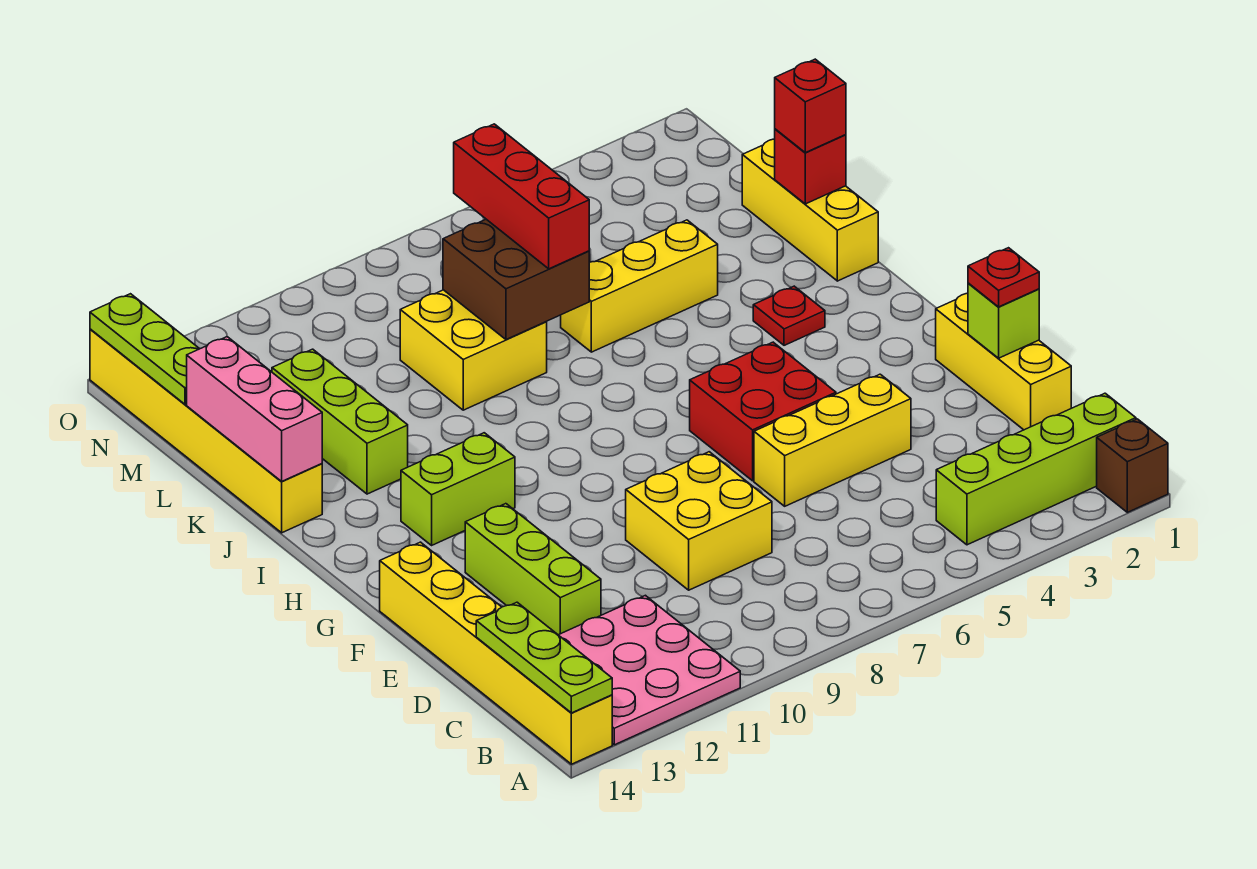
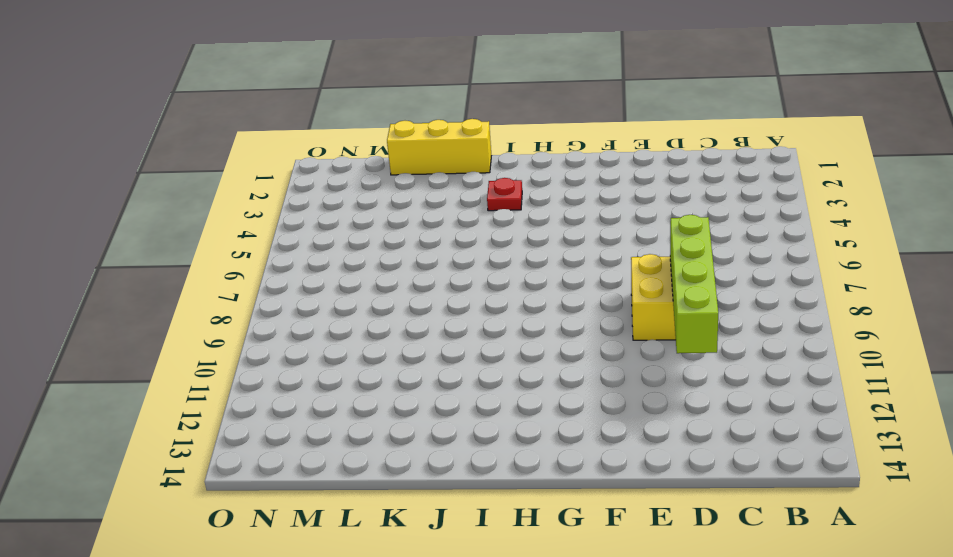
lime 1x4 brick [670,215,718,353] -> lime 1x4 brick moved to [936,393,1136,545]
none -> brown 1x1 brick [1097,419,1168,512]
none -> pink 3x3 plate [559,595,740,745]
none -> yellow 1x6 brick [380,542,612,764]

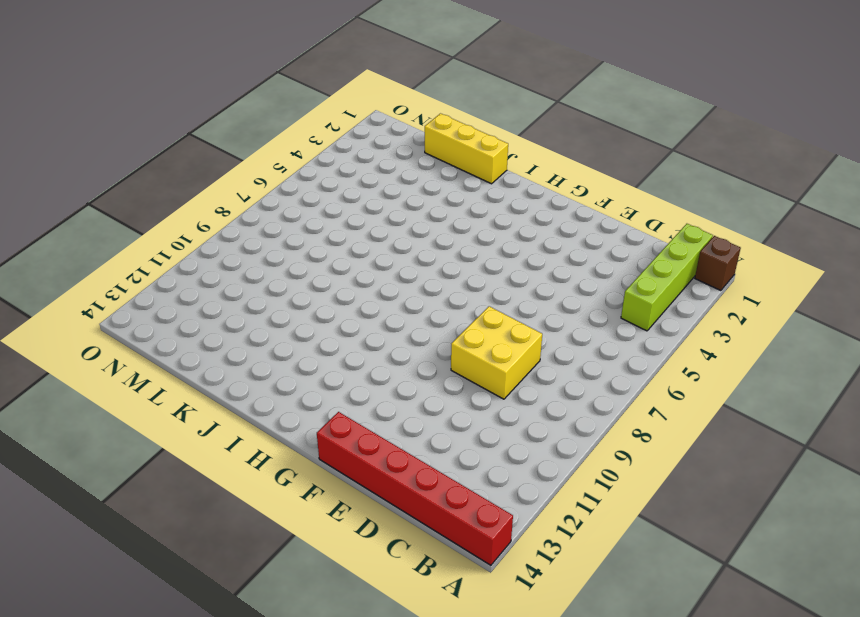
red 1x6 brick [317,412,513,565] -> yellow 1x6 brick [380,542,612,764]
none -> pink 3x3 plate [559,595,740,745]
none -> yellow 1x3 brick [936,293,1071,430]
none -> lime 1x3 brick [465,504,601,635]

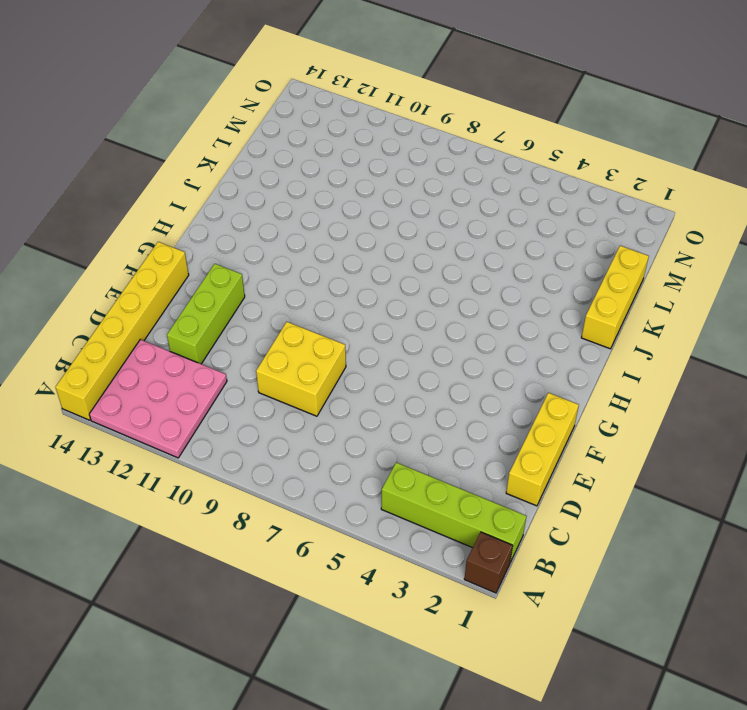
none -> yellow 1x3 brick [754,374,911,506]
none -> red 2x2 brick [690,342,836,481]
none -> lime 1x2 brick [401,433,515,545]

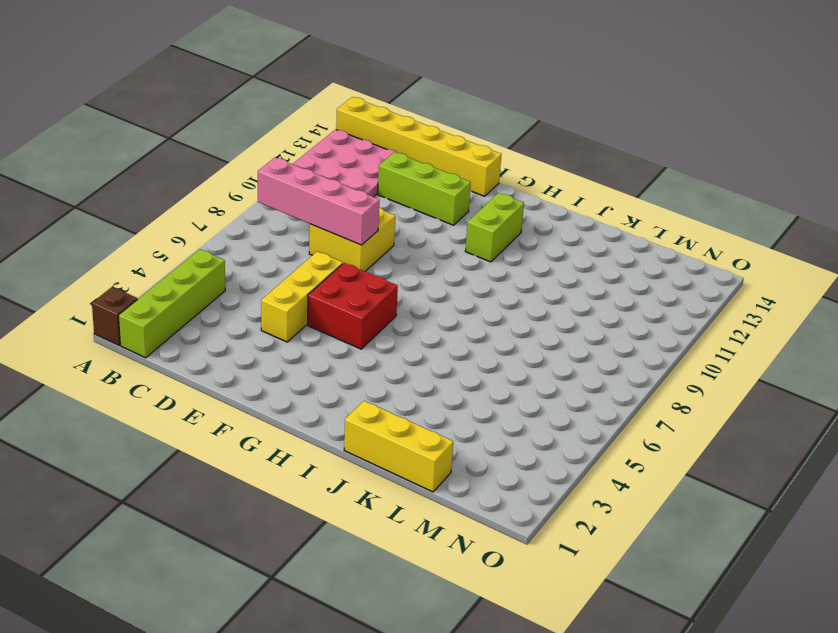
pink 1x4 brick [258,157,379,245] -> none
none -> yellow 1x3 brick [936,293,1071,430]
none -> red 1x1 plate [753,286,825,345]
none -> lime 1x3 brick [272,349,408,494]

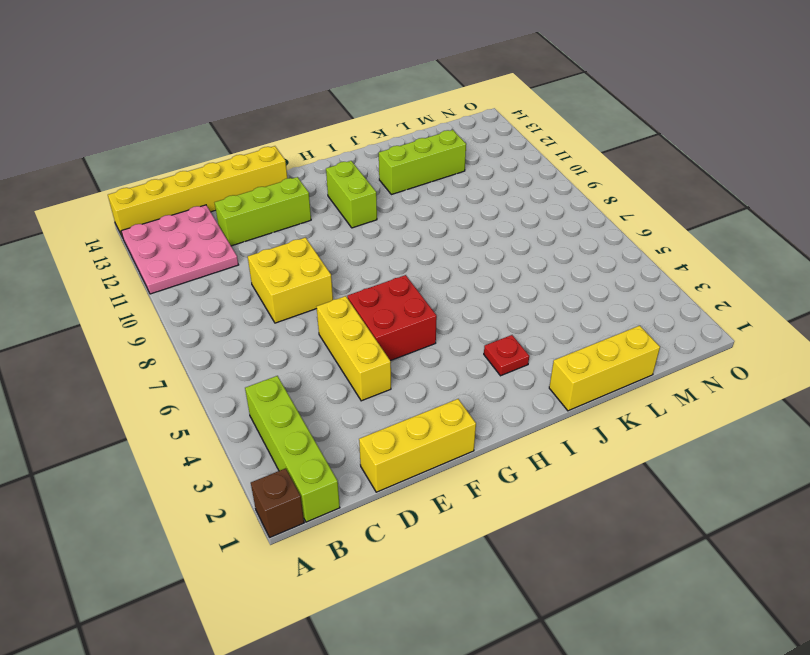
none -> yellow 1x6 brick [90,329,322,533]
none -> yellow 1x3 brick [561,220,718,352]
none -> yellow 2x2 brick [400,290,547,410]

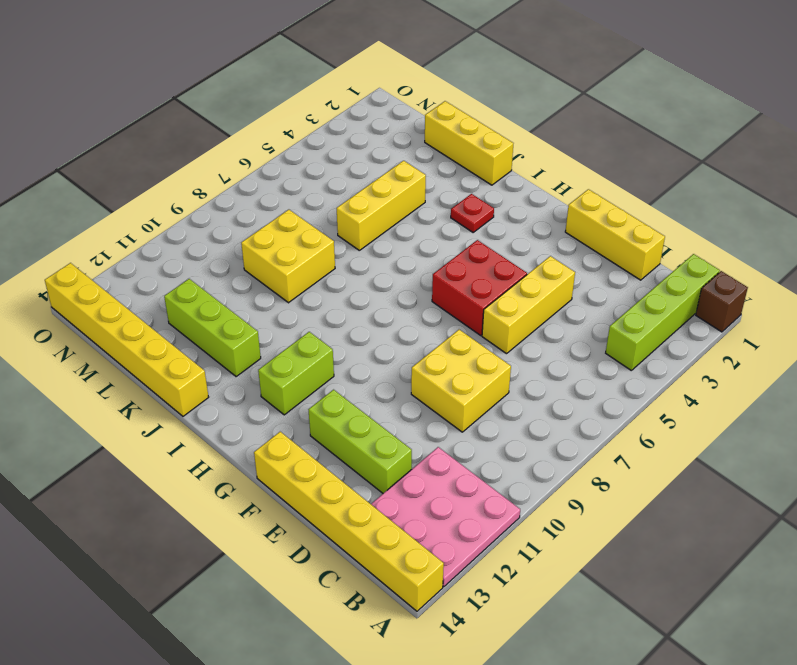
none -> lime 1x3 plate [476,602,612,713]
none -> lime 1x1 brick [968,283,1039,358]
none -> pink 1x3 brick [187,337,322,481]

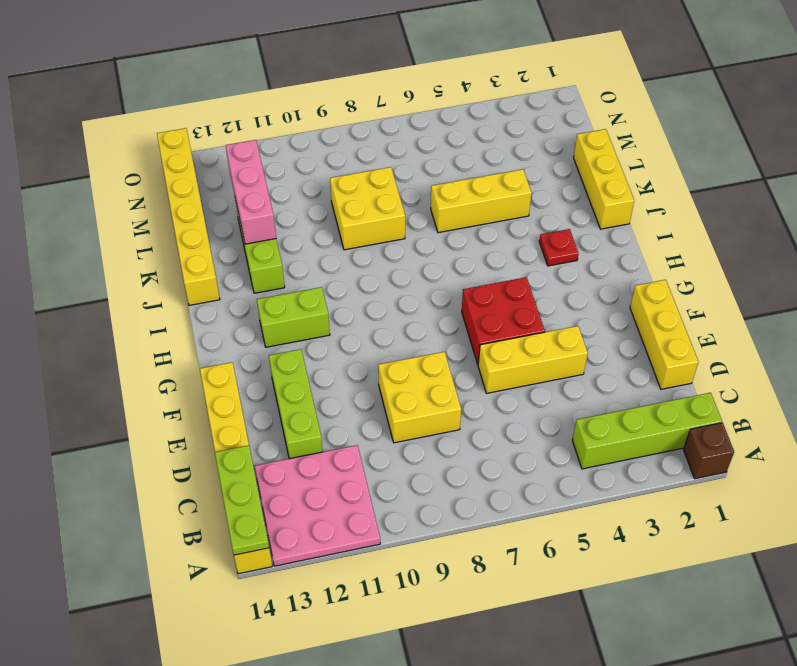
pink 1x3 brick [226,140,276,244] -> pink 1x3 brick moved to [187,337,322,481]
none -> lime 1x1 brick [968,283,1039,358]
none -> red 1x1 brick [775,129,846,204]
none -> brown 2x2 brick [443,219,589,339]

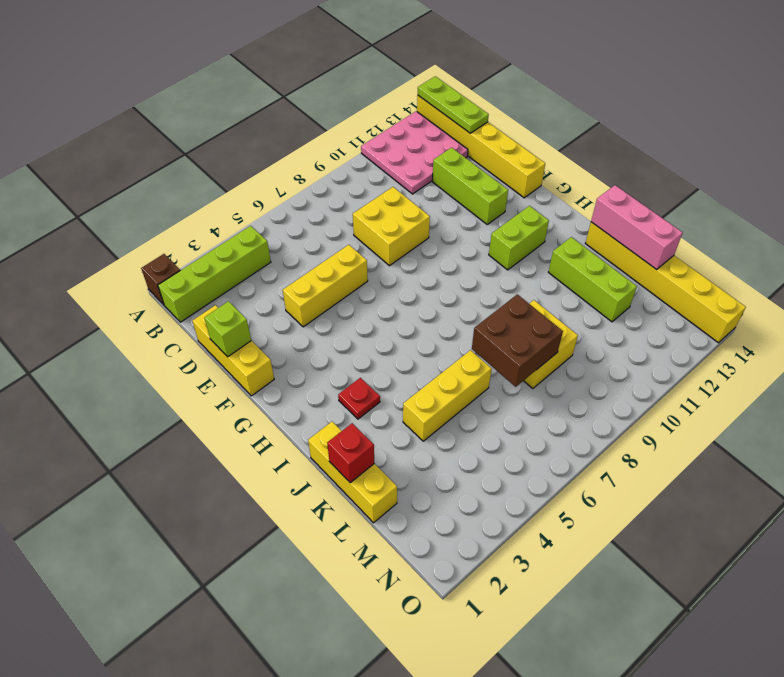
none -> red 2x2 brick [690,342,836,481]
none -> lime 1x3 plate [90,294,199,404]
none -> red 1x1 plate [968,248,1039,307]

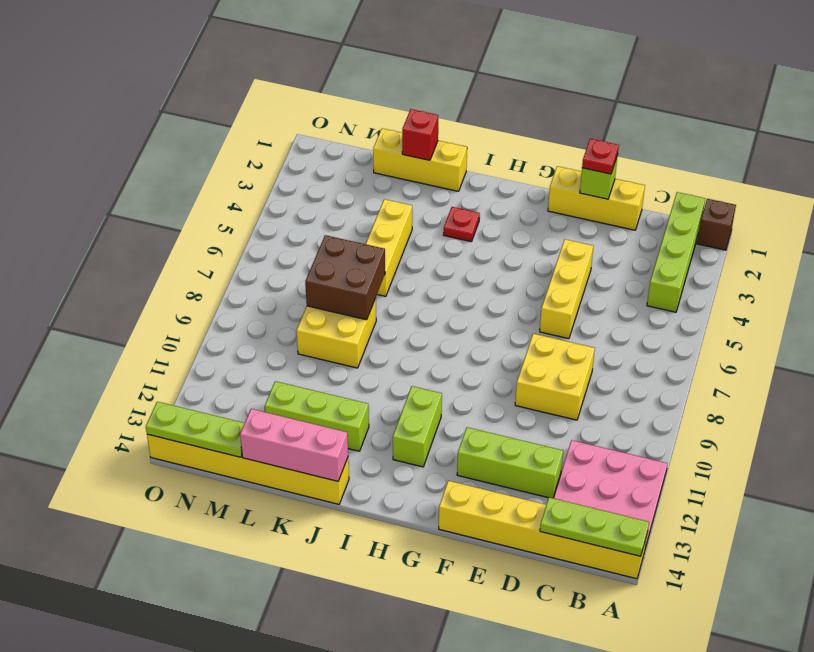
none -> red 2x2 brick [690,342,836,481]
none -> red 1x1 brick [775,59,846,153]
none -> red 1x3 brick [454,124,589,269]

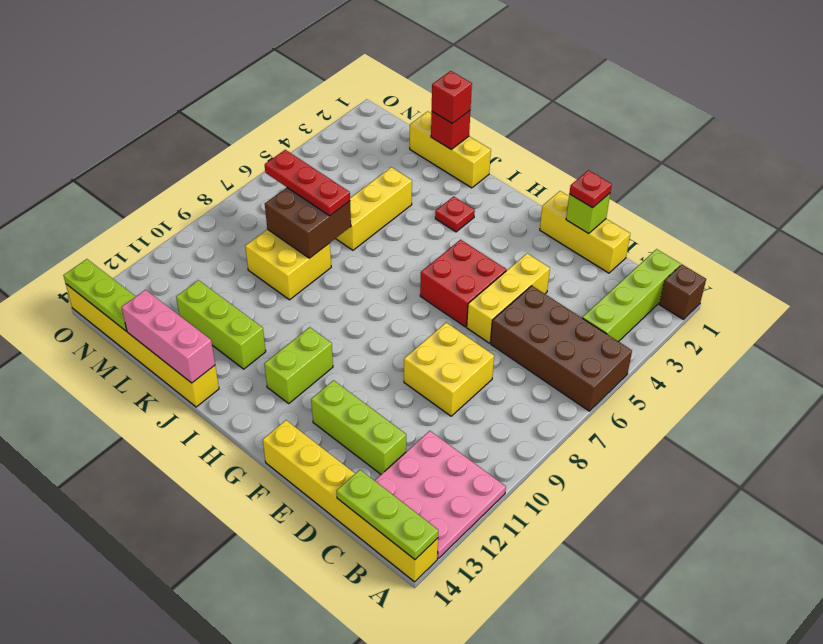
brown 2x4 brick [491,286,632,411] -> none
red 1x3 plate [265,150,350,216] -> red 1x3 brick [454,124,589,269]

